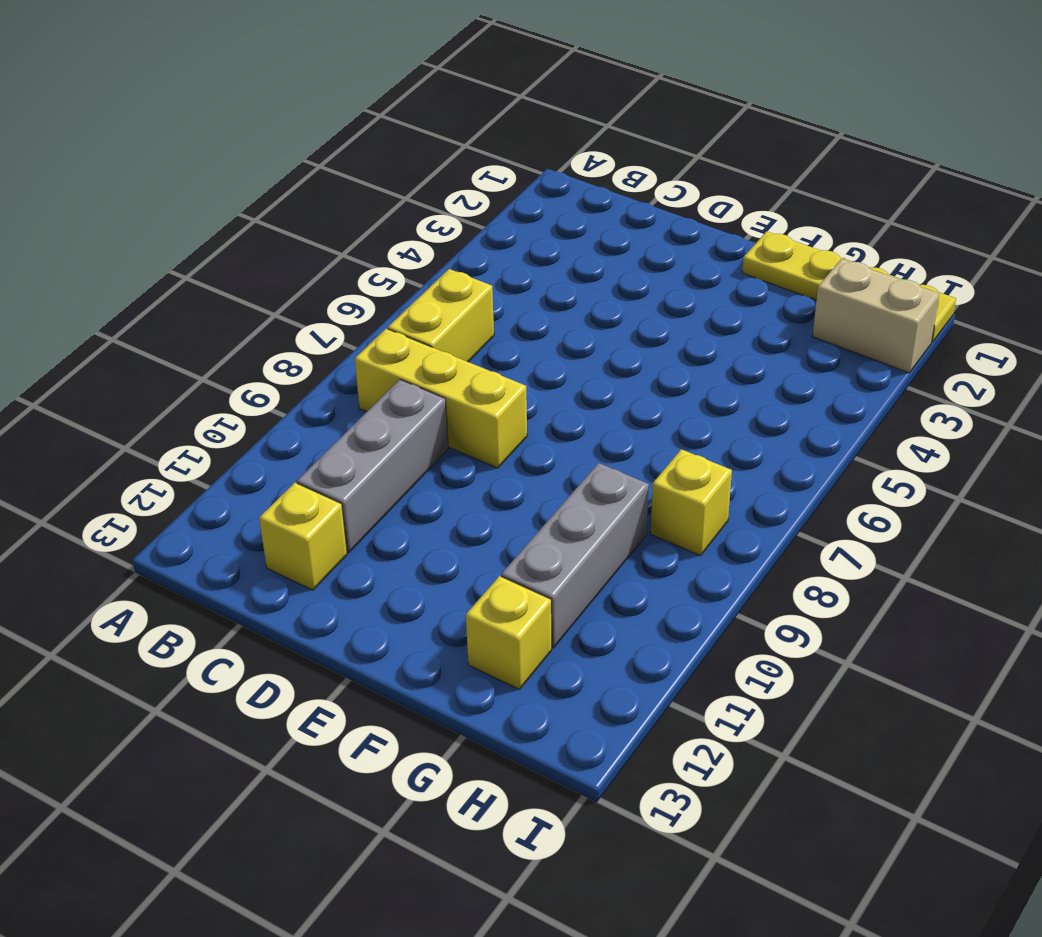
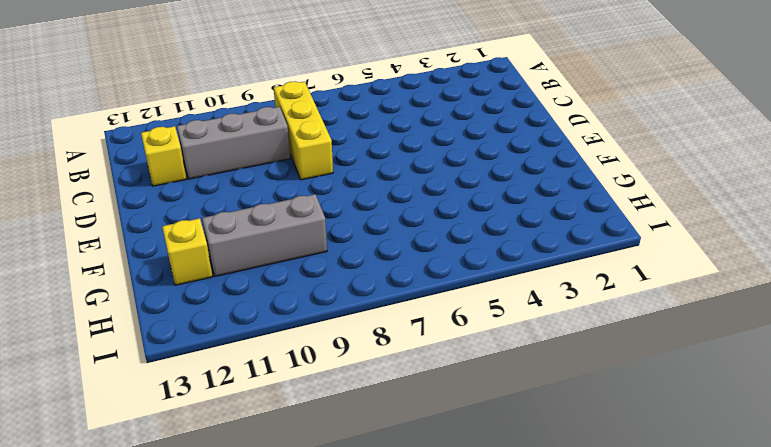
none -> yellow 1x2 brick [388,269,494,362]
none -> yellow 1x4 plate [742,231,956,342]

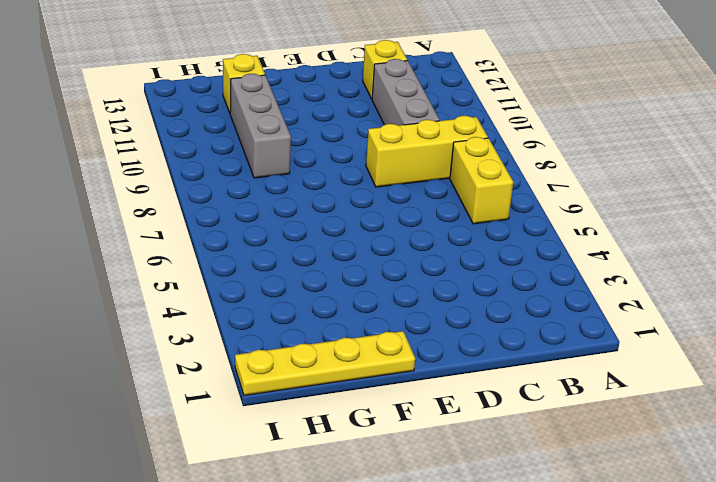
none -> tan 1x2 brick [813,259,939,373]
none -> yellow 1x1 brick [651,449,732,556]

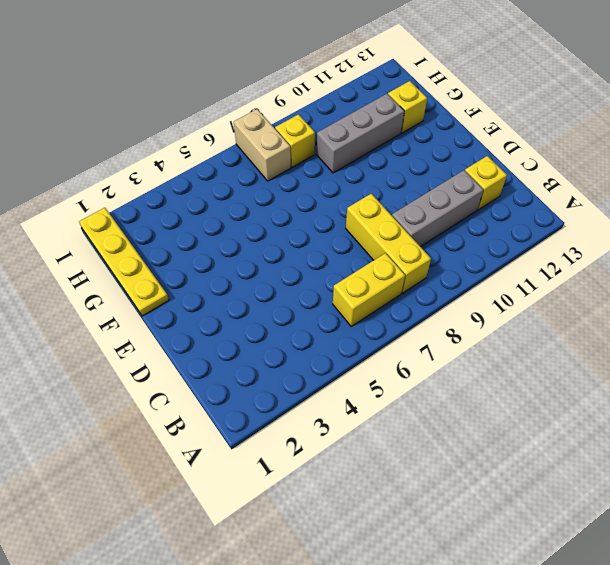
tan 1x2 brick [234,109,291,181] -> tan 1x2 brick moved to [813,259,939,373]

